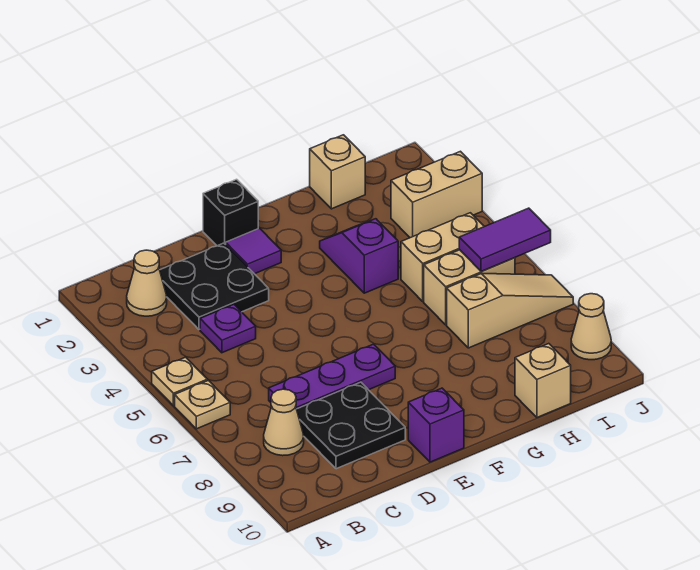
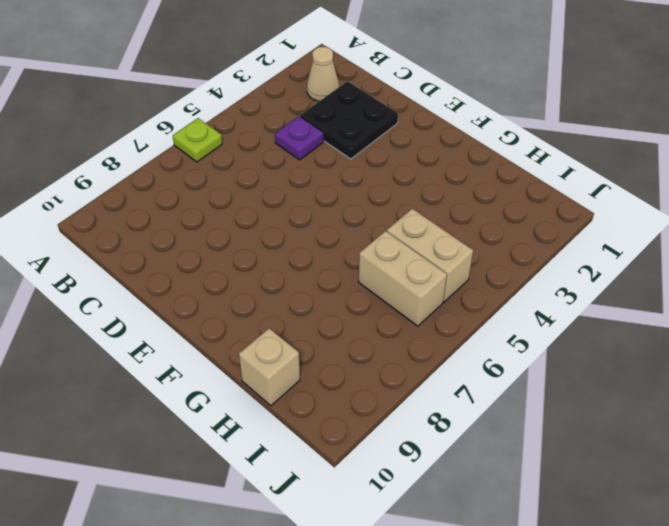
lime 1x1 plate [173,118,222,162] -> tan 1x1 plate [175,380,230,429]
none -> tan 1x1 plate [152,357,207,406]
none -> tan 1x1 cone [264,389,304,456]
none -> purple 1x3 plate [269,344,395,409]

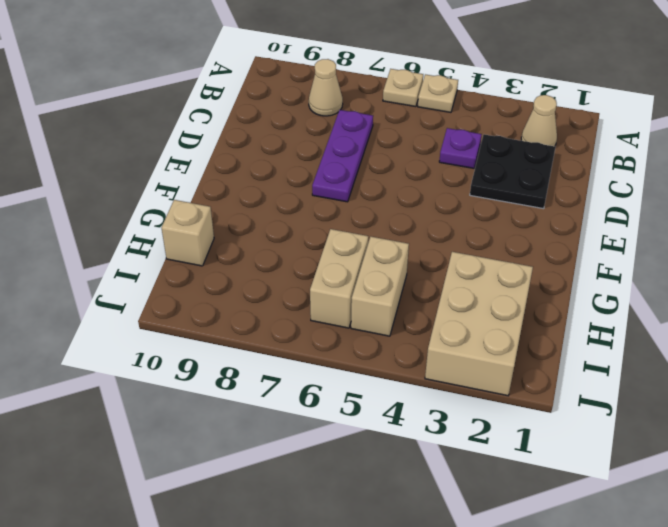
tan 2x3 brick [425,252,533,396] -> tan 1x2 brick [391,151,482,238]
none -> black 2x2 plate [297,382,405,469]
none -> black 1x1 brick [203,179,258,246]
none -> purple 1x1 tile [226,228,281,274]

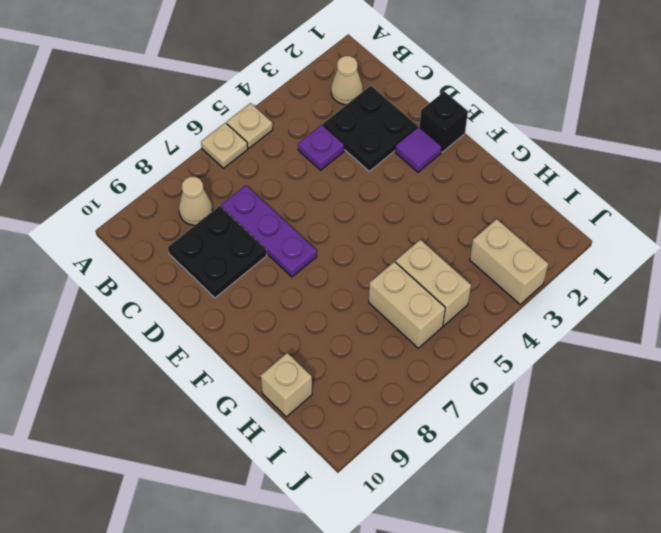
none -> purple 1x1 brick [408,388,464,462]
none -> purple 1x2 slope [320,219,398,293]
none -> tan 1x1 brick [310,135,365,209]

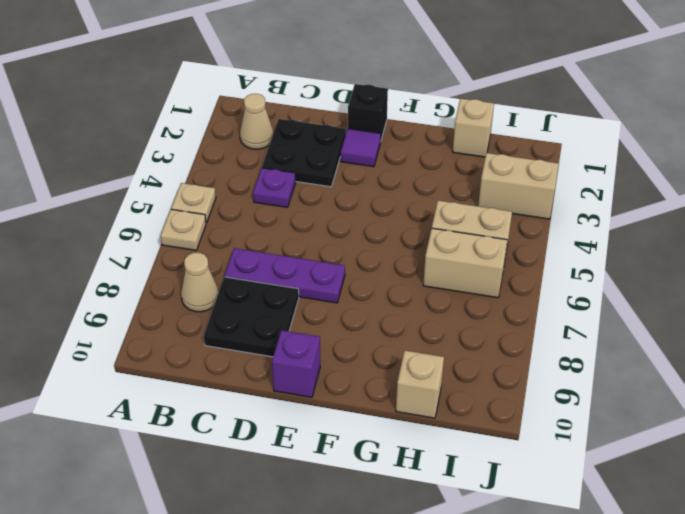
none -> purple 1x2 slope [320,219,398,293]
none -> tan 1x3 slope [447,273,573,348]
none -> tan 1x1 cone [571,294,611,360]

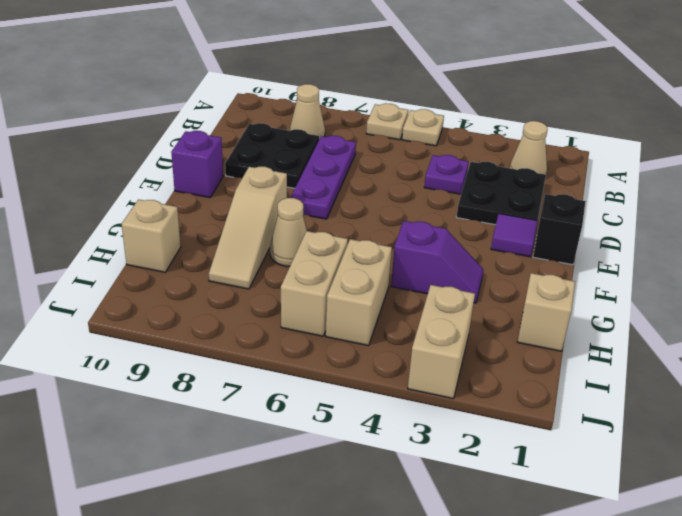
tan 1x3 slope [209,167,287,289] -> tan 1x3 slope moved to [447,273,573,348]
tan 1x1 cone [270,198,307,266] -> tan 1x1 cone moved to [571,294,611,360]
none -> purple 1x2 tile [459,208,551,271]

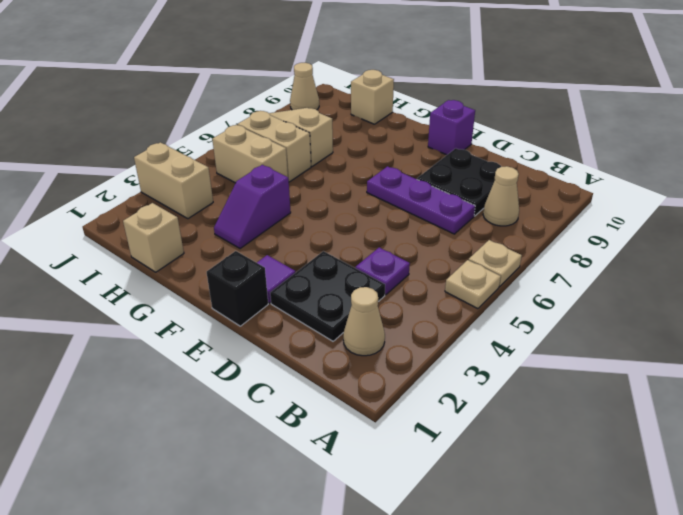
none -> purple 1x2 tile [459,208,551,271]

